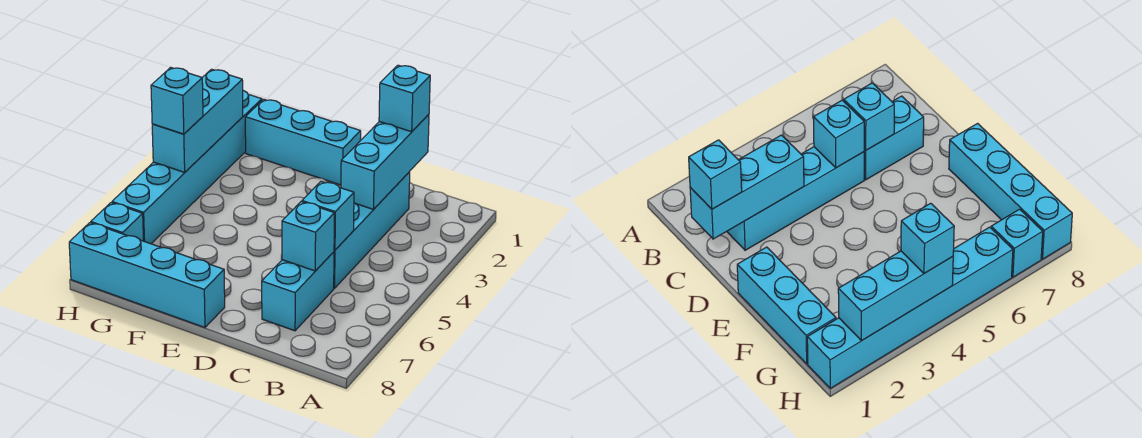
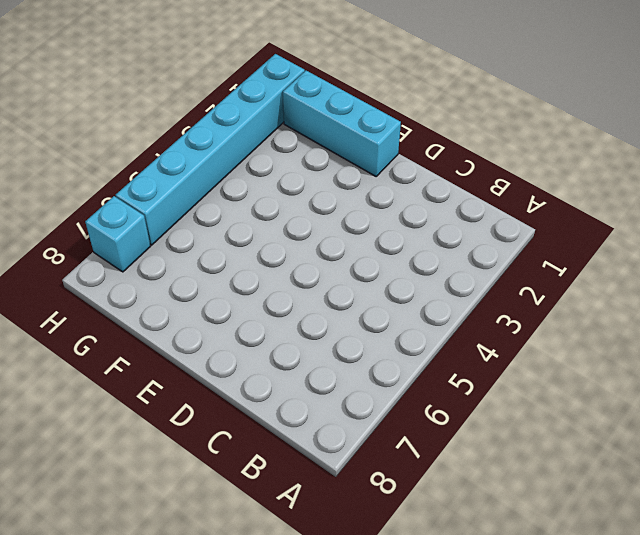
none -> cyan 1x4 brick [334,171,410,288]
none -> cyan 1x2 brick [262,252,334,331]
none -> cyan 1x4 brick [69,223,225,327]

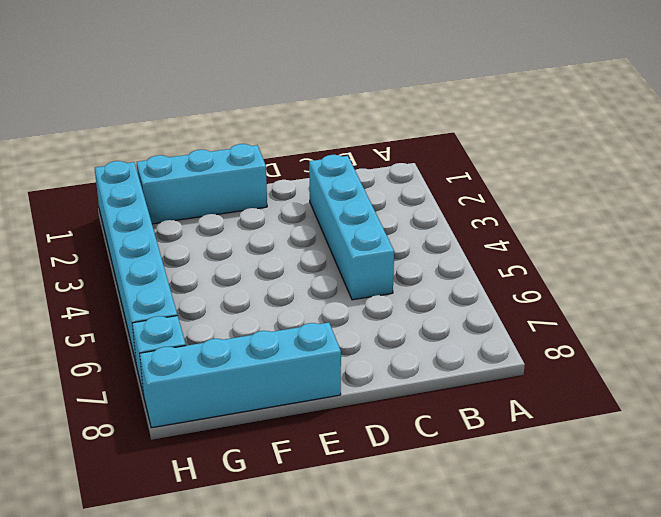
none -> cyan 1x2 brick [262,252,334,331]
none -> cyan 1x3 brick [341,114,429,209]
none -> cyan 1x1 brick [302,181,354,250]

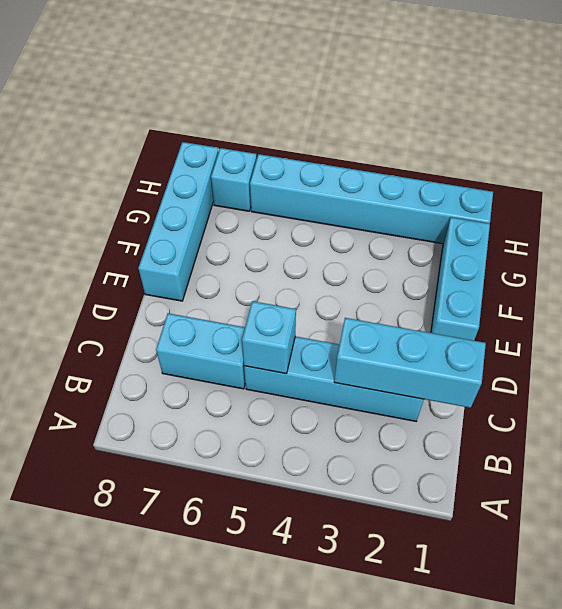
none -> cyan 1x1 brick [282,202,334,271]
none -> cyan 1x3 brick [152,69,243,172]
none -> cyan 1x1 brick [379,65,430,132]

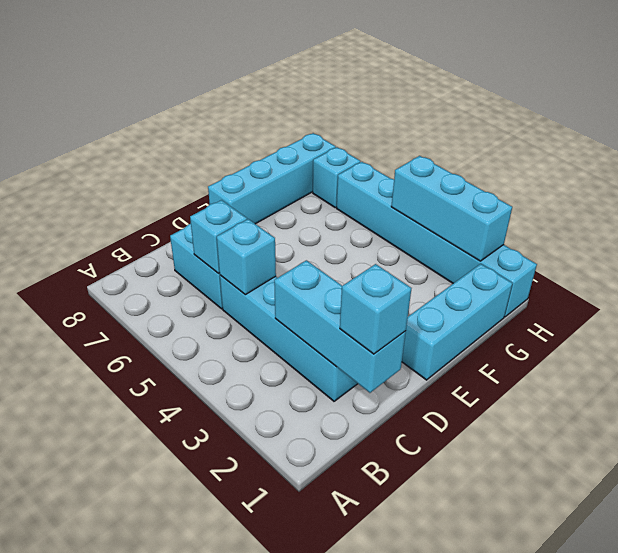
none -> cyan 1x1 brick [151,67,203,134]

